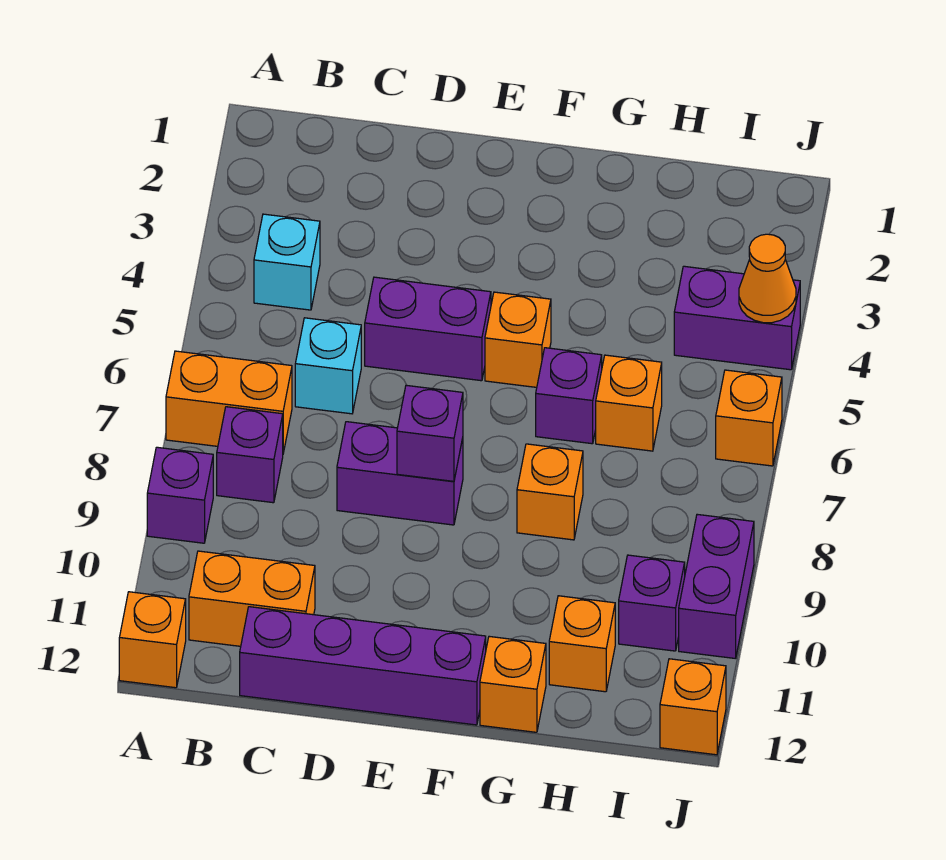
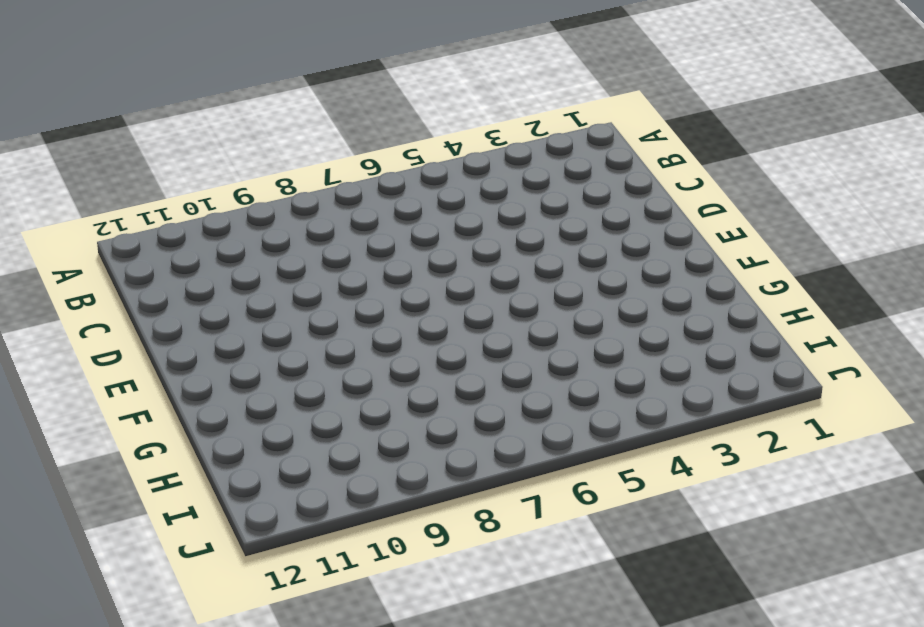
none -> orange 1x2 brick [166,351,292,453]
none -> purple 1x1 brick [147,447,213,543]
none -> orange 1x1 brick [119,592,186,688]

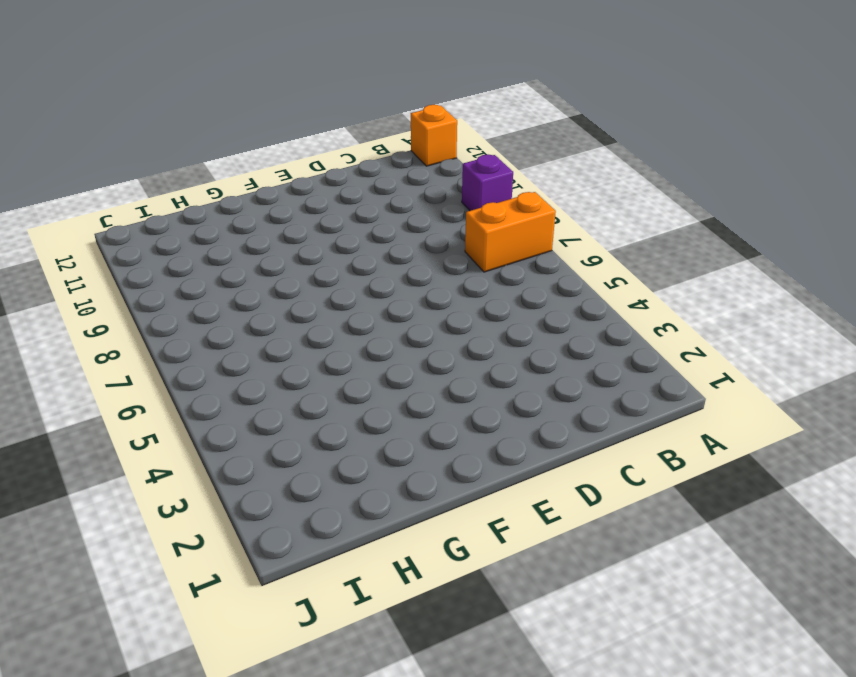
none -> cyan 1x1 brick [254,214,320,310]
none -> purple 1x1 brick [217,407,283,503]
none -> orange 1x2 brick [189,551,315,646]

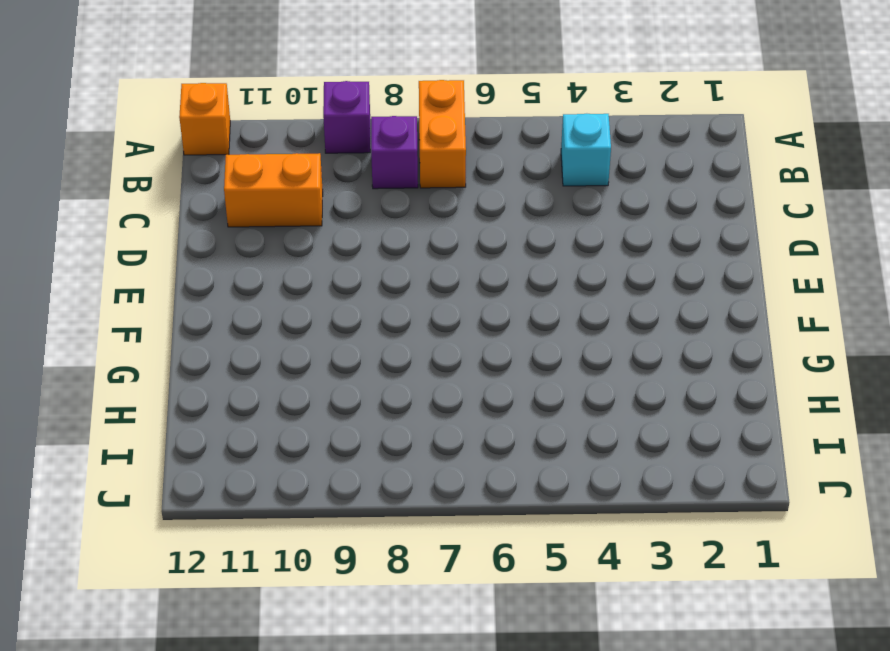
orange 1x2 brick [224,153,323,227] -> orange 1x2 brick turned to [189,551,315,646]
none -> cyan 1x1 brick [295,318,361,414]
none -> purple 1x4 brick [240,607,486,725]
none -> purple 1x2 brick [365,277,491,381]

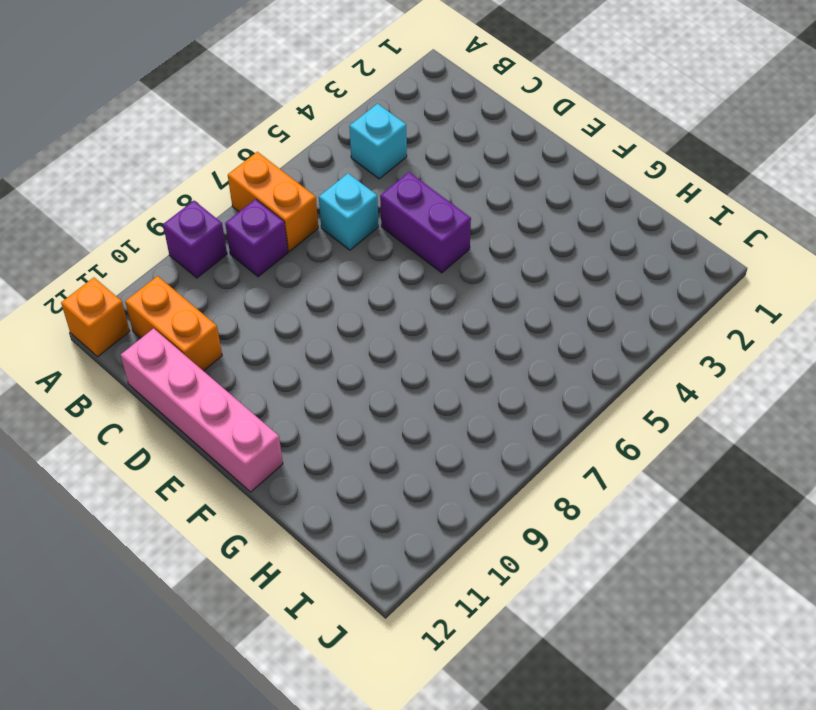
pink 1x4 brick [121,328,283,492] -> purple 1x4 brick [240,607,486,725]
none -> purple 1x2 brick [337,422,463,525]
none -> orange 1x1 brick [485,292,551,387]
none -> purple 1x1 brick [536,348,602,444]

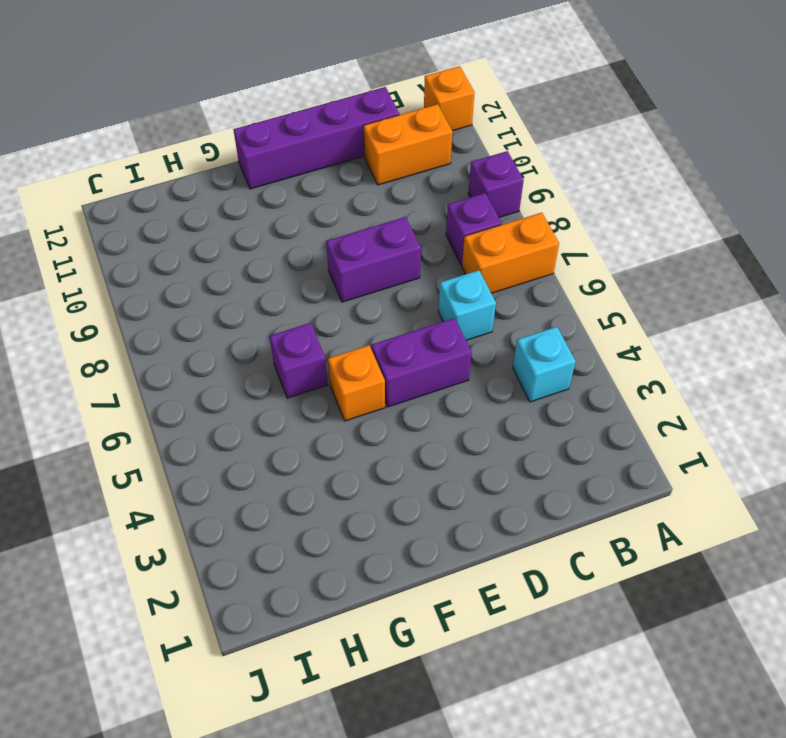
none -> orange 1x1 brick [517,444,583,540]
none -> orange 1x1 brick [480,636,546,732]
none -> orange 1x1 brick [596,355,662,451]

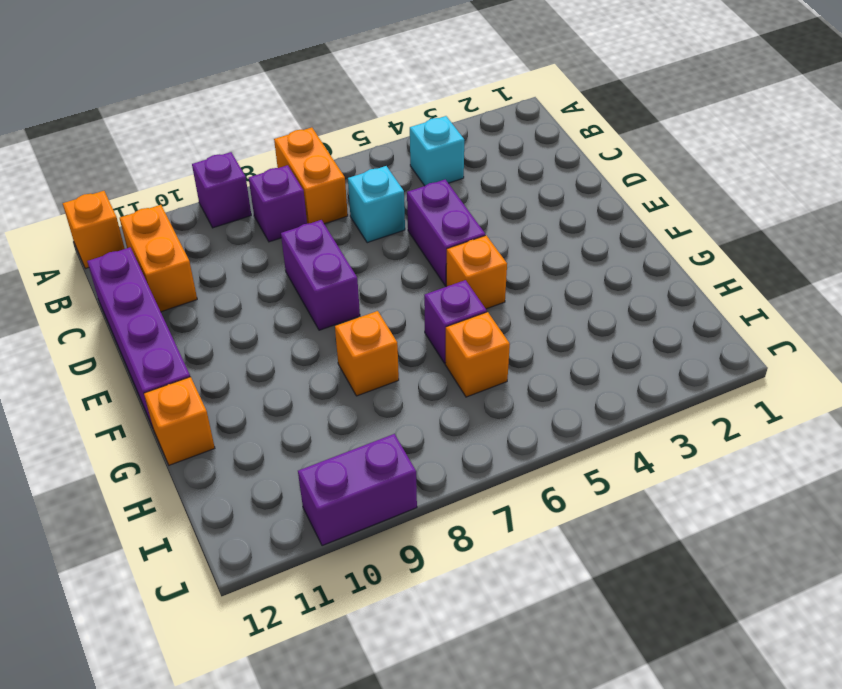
none -> orange 1x1 brick [549,596,615,692]
none -> purple 1x2 brick [674,266,800,370]
none -> purple 1x1 brick [619,555,685,651]

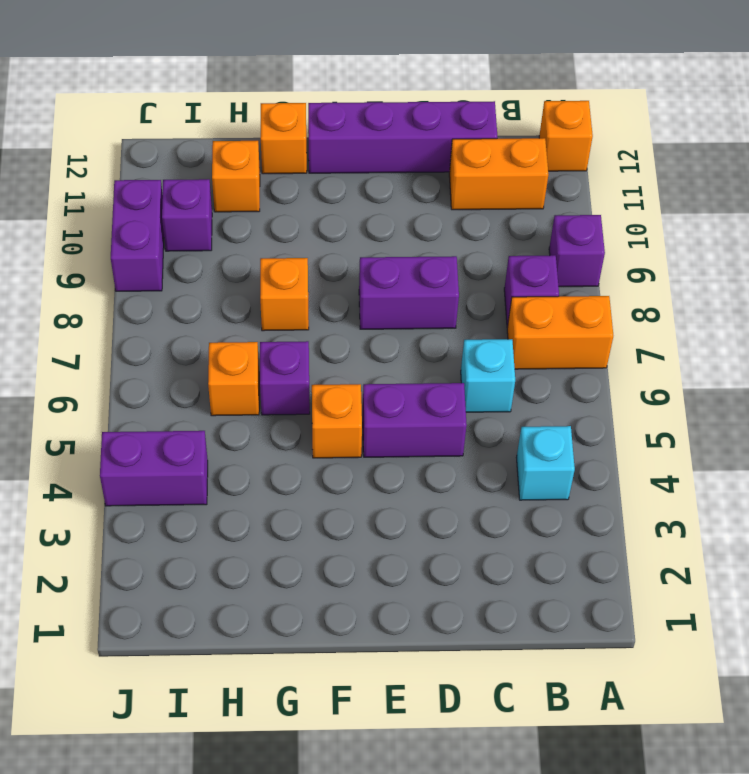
none -> orange 1x1 brick [716,370,782,466]
none -> orange 1x1 brick [660,659,726,755]
none -> purple 1x1 brick [397,385,463,481]

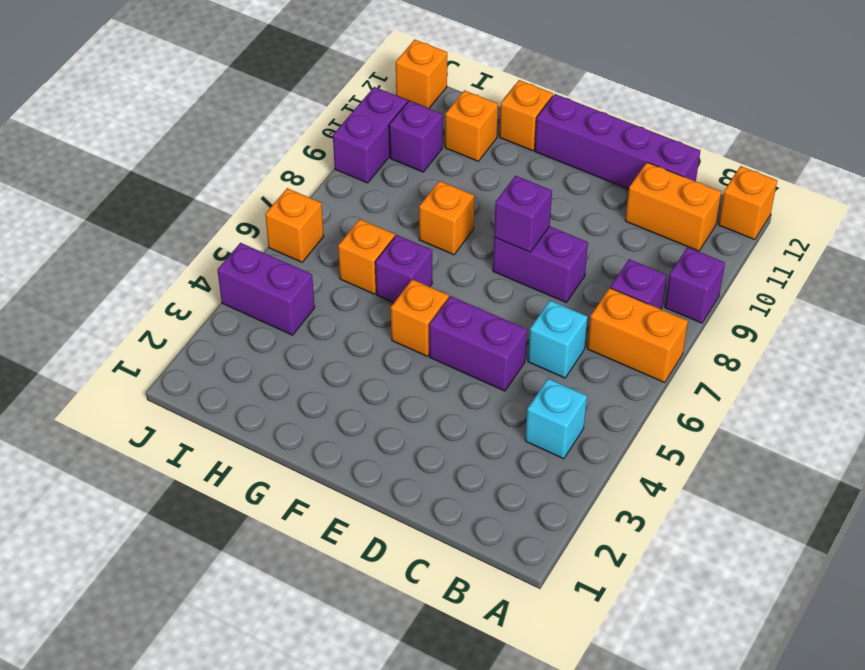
none -> orange 1x1 cone [739,234,796,323]

